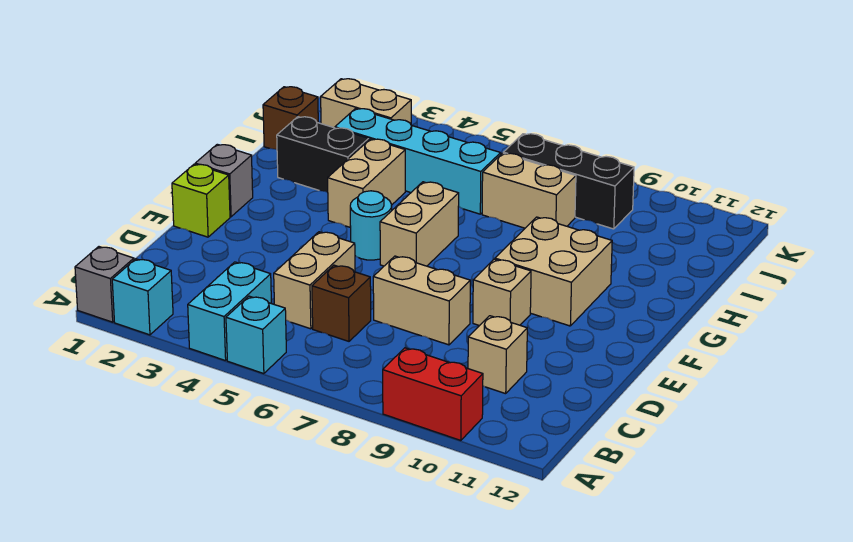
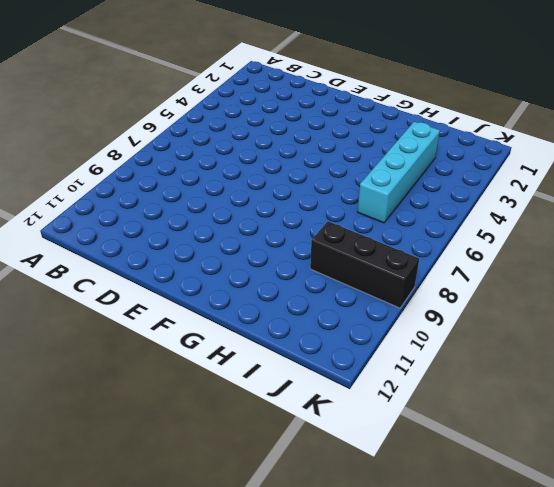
black 1x3 brick [310,221,419,308] -> black 1x3 brick turned to [503,134,634,229]
none -> grey 1x1 brick [75,247,134,322]
none -> cyan 1x1 brick [112,259,173,335]
none -> cyan 1x2 brick [188,262,271,361]

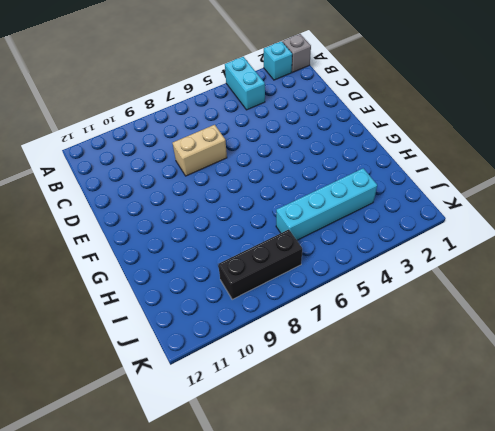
none -> cyan 1x1 brick [226,296,286,374]
none -> red 1x2 brick [383,348,483,440]
none -> tan 1x2 brick [274,232,355,329]

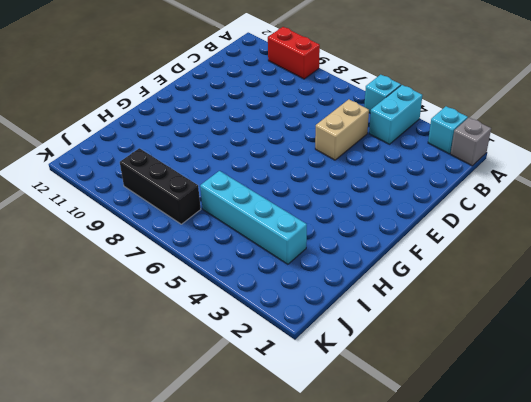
none -> brown 1x1 brick [312,265,371,341]
none -> tan 1x1 brick [468,316,527,394]
none -> tan 1x2 brick [373,256,470,345]

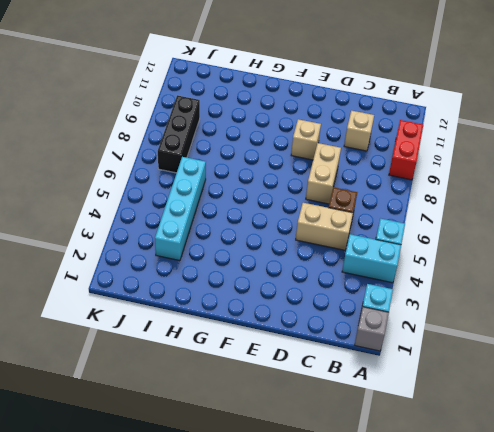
none -> lime 1x1 brick [172,164,230,237]
none -> grey 1x1 brick [195,144,253,217]
none -> cyan 1x1 round brick [350,191,392,260]

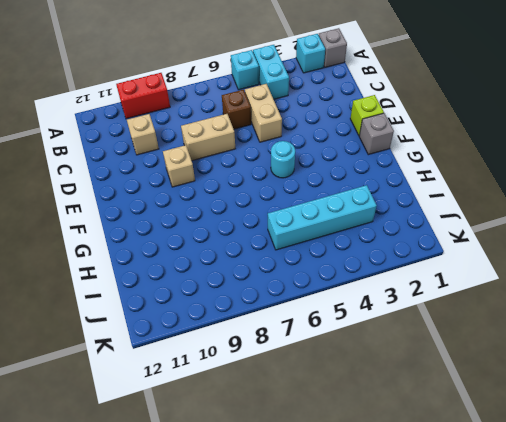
none -> tan 1x2 brick [380,182,459,266]
none -> tan 2x2 brick [495,217,612,326]
none -> tan 1x2 brick [328,139,405,228]

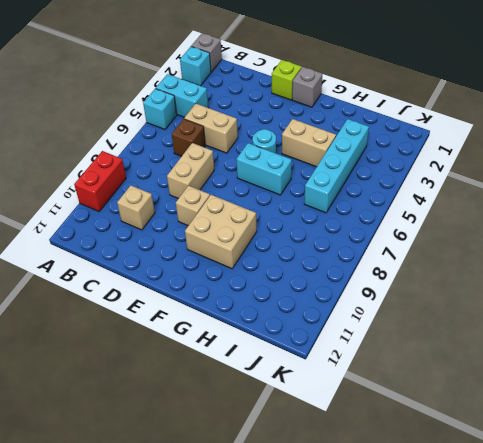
cyan 1x2 brick [237,143,292,195] -> tan 1x2 brick [380,182,459,266]
none -> black 1x2 brick [277,117,369,192]
none -> brown 1x1 brick [263,87,318,150]
none -> tan 1x2 brick [482,153,576,228]

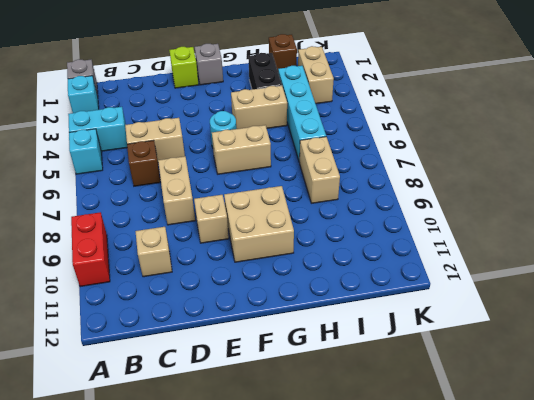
none -> black 1x3 brick [503,134,634,229]

